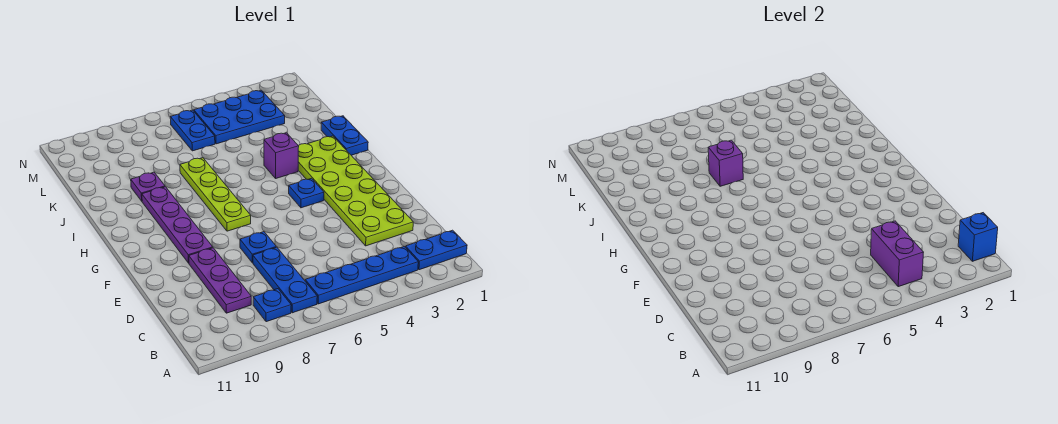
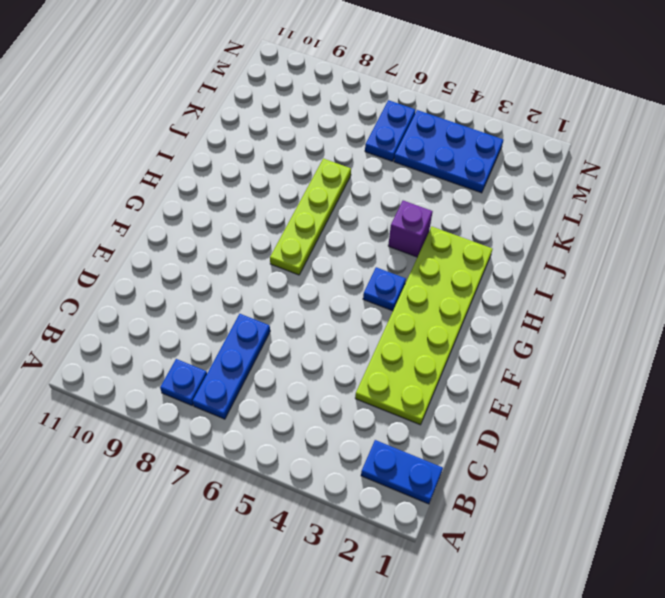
none -> blue 1x4 plate [305,247,418,304]
none -> purple 1x3 plate [189,248,251,313]
none -> blue 1x1 plate [240,232,276,263]

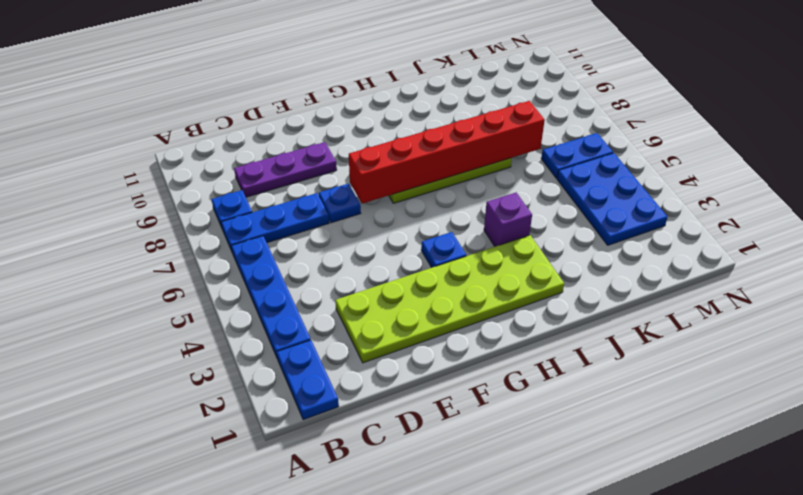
red 1x6 brick [349,101,545,204] -> purple 1x1 brick [708,140,743,186]
none -> purple 1x4 plate [142,187,213,263]
none -> blue 1x2 plate [321,116,368,155]
none -> purple 1x1 plate [131,172,165,201]

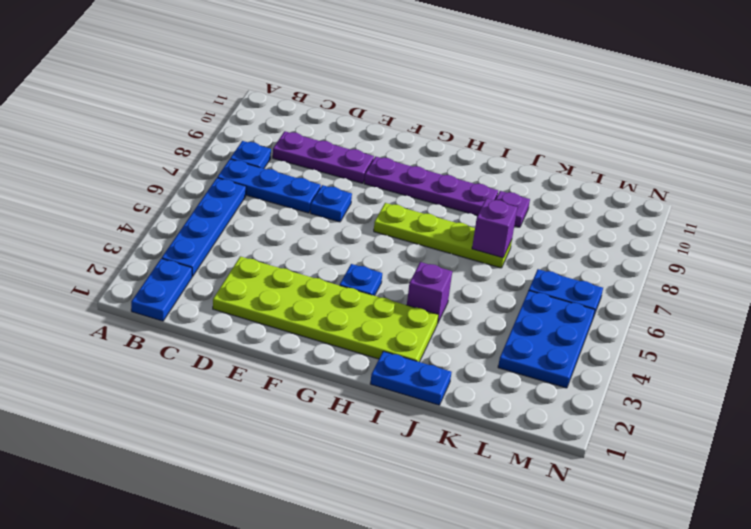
none -> blue 1x1 brick [958,213,998,261]
none -> purple 1x2 brick [871,221,924,287]

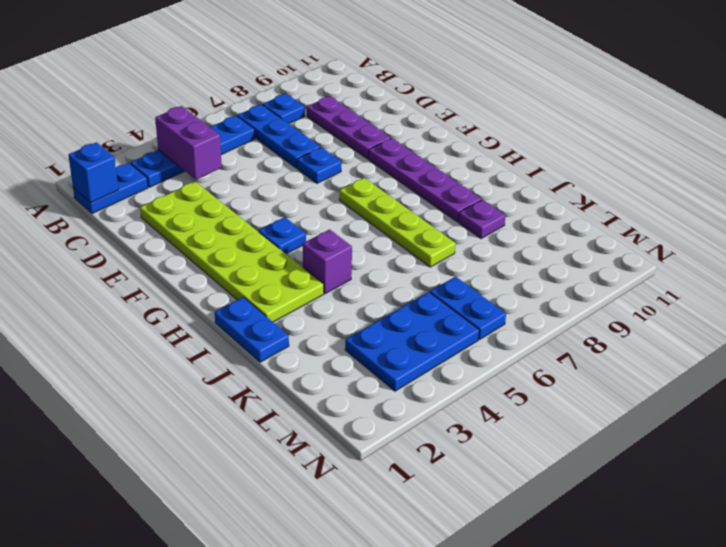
none -> purple 1x1 brick [708,140,743,186]

